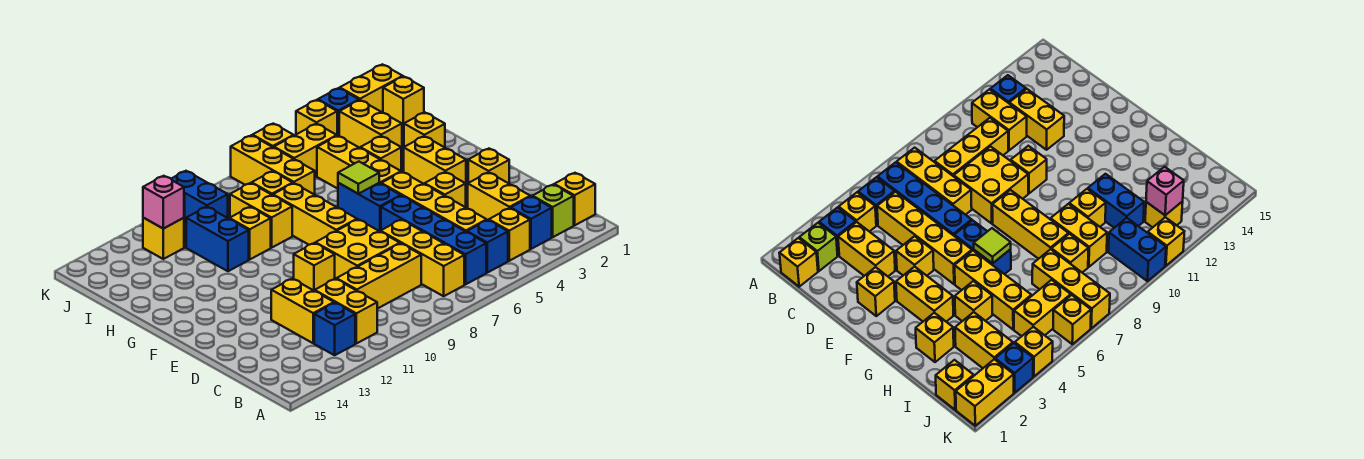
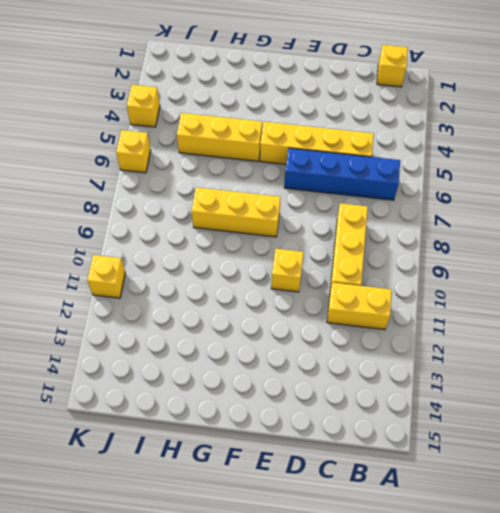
none -> lime 1x1 brick [532,185,574,237]
none -> blue 1x1 brick [511,196,552,249]
none -> yellow 1x1 brick [489,208,530,261]
none -> blue 1x1 brick [467,220,508,273]

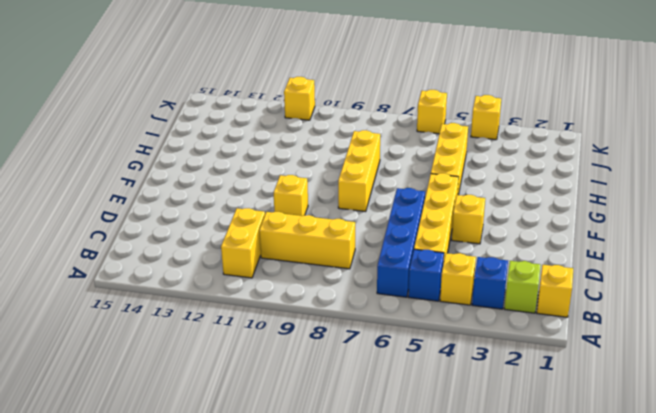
none -> yellow 1x3 brick [381,220,464,296]
none -> blue 1x1 brick [314,303,355,355]
none -> yellow 1x2 brick [468,172,530,220]
none -> yellow 1x2 brick [271,279,334,343]

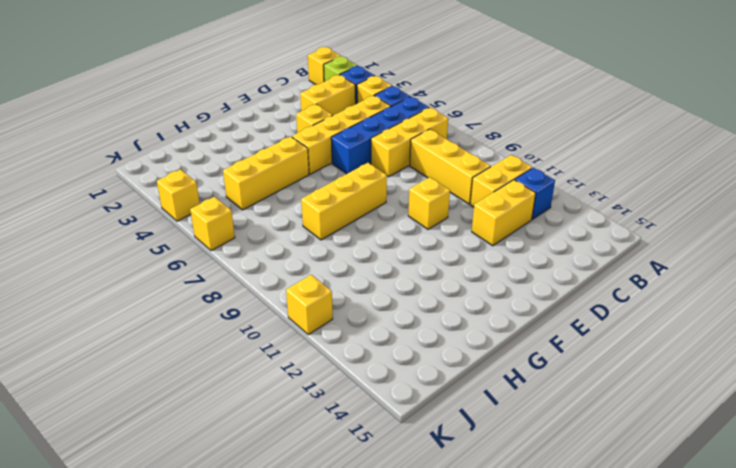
none -> yellow 2x2 brick [315,219,400,279]
none -> yellow 1x1 brick [468,149,509,183]
none -> yellow 1x2 brick [404,136,466,184]
none -> blue 1x2 brick [338,183,401,232]

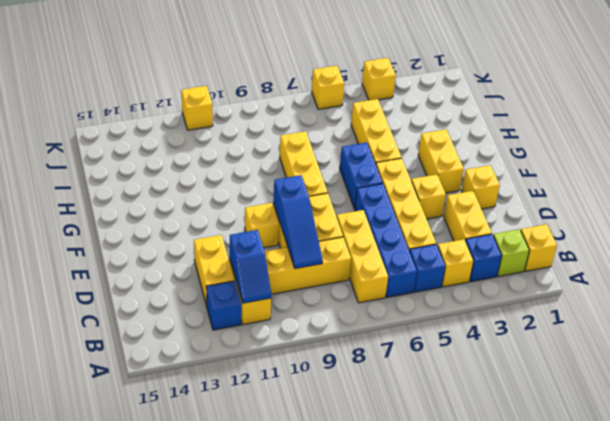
blue 1x2 slope [230,230,271,303] -> none
blue 1x3 slope [273,175,323,269] -> none
none -> yellow 1x1 brick [404,112,445,147]
none -> yellow 1x1 brick [360,136,401,171]
none -> yellow 1x2 brick [230,183,292,248]
none -> yellow 1x1 brick [229,207,271,259]

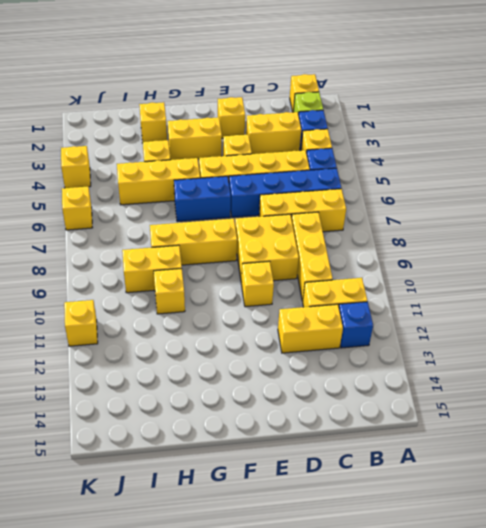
none -> blue 1x2 brick [186,207,249,271]
none -> yellow 1x2 brick [339,100,402,154]
none -> yellow 1x3 brick [231,135,315,195]
none -> yellow 1x1 brick [252,171,293,195]

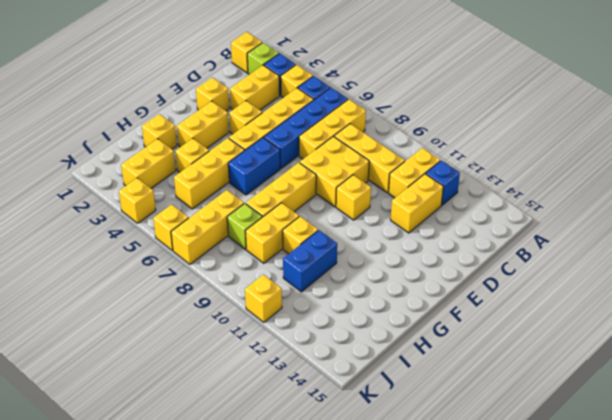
lime 1x1 brick [227,203,262,249] -> yellow 1x1 brick [252,171,293,195]
none -> yellow 1x1 brick [383,76,424,129]
none -> yellow 1x2 brick [274,124,337,177]
none -> blue 1x2 brick [171,171,228,224]
none -> yellow 1x1 brick [143,218,184,259]

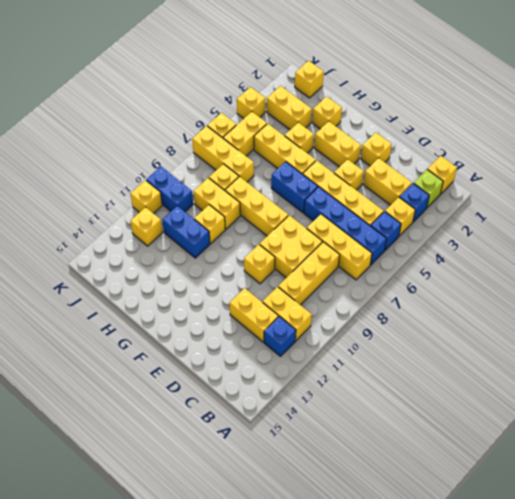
none -> yellow 1x2 brick [340,64,403,113]
none -> blue 1x1 brick [318,88,359,136]
none -> lime 1x1 tile [338,162,379,194]
none -> pink 1x1 brick [143,176,184,229]

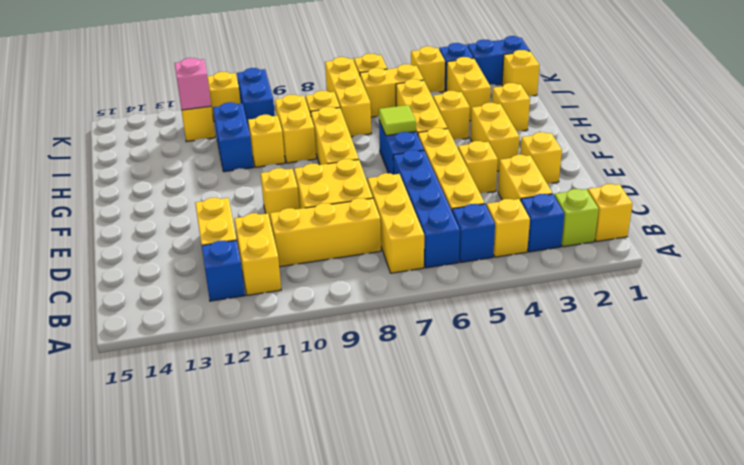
blue 1x2 brick [467,36,530,85] -> yellow 1x2 brick [340,64,403,113]

